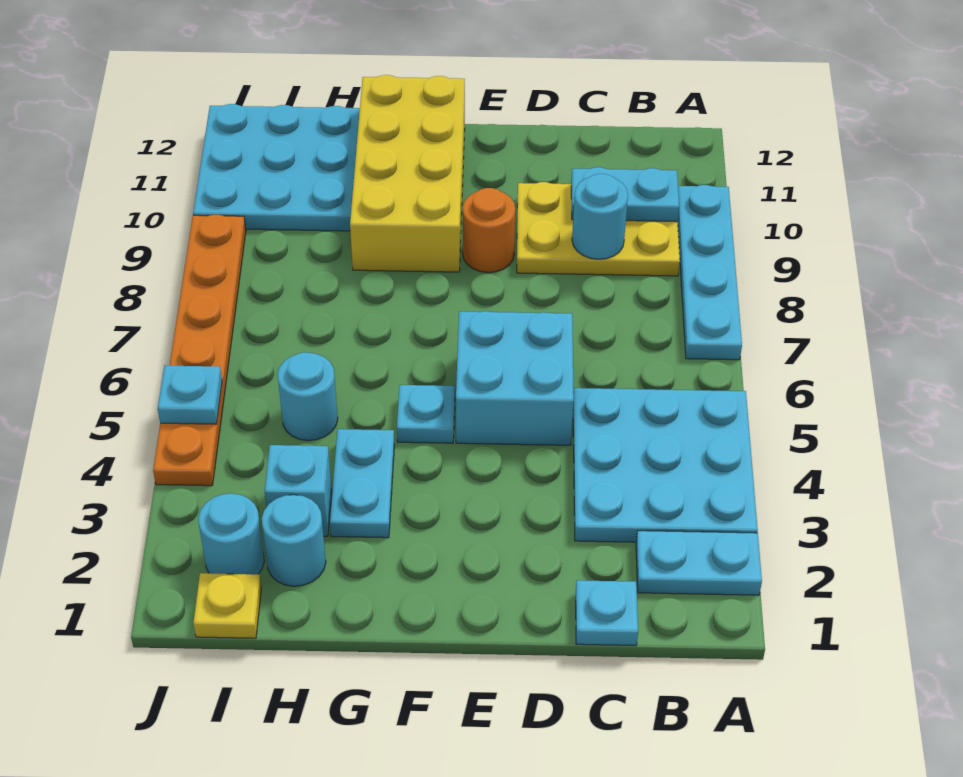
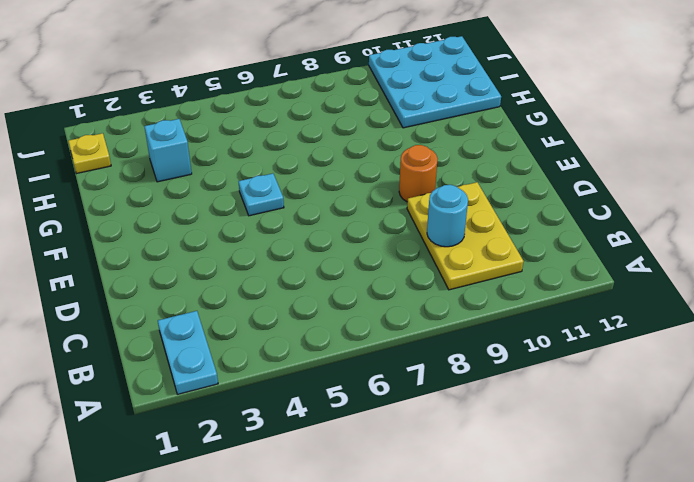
none -> cyan 3x3 plate [573,388,758,542]
none -> cyan 1x4 plate [678,185,742,360]
none -> cyan 1x1 plate [576,580,638,646]

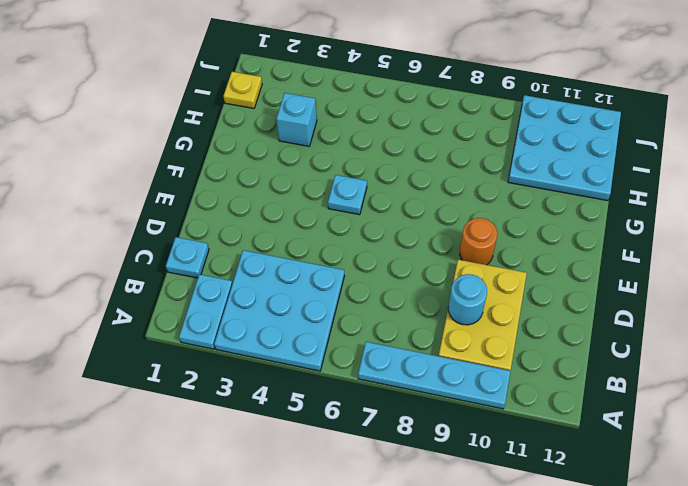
none -> cyan 2x2 brick [456,311,574,445]
none -> yellow 2x4 brick [350,75,465,272]
none -> cyan 1x2 plate [330,429,394,538]

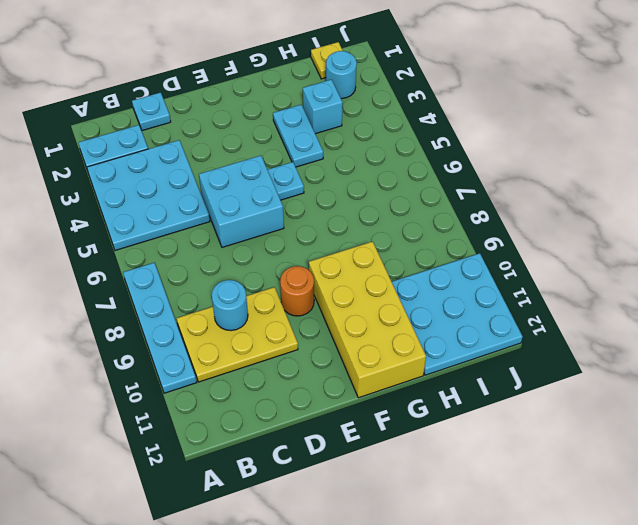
none -> cyan 1x1 round brick [262,495,326,586]
none -> cyan 1x1 round brick [278,352,338,441]
none -> orange 1x6 plate [153,215,246,486]

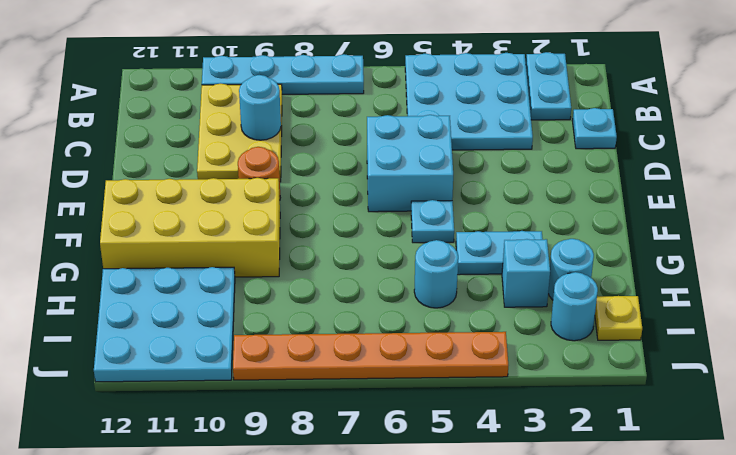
none -> cyan 1x2 plate [571,167,679,222]
none -> cyan 1x1 plate [158,366,222,424]

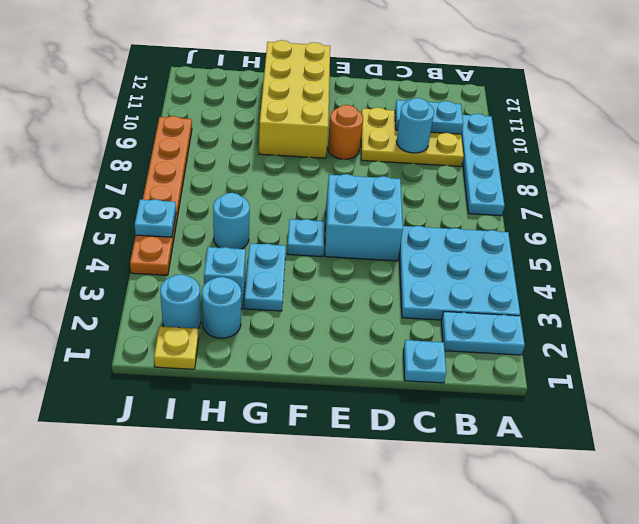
none -> cyan 3x3 plate [193,104,360,231]

